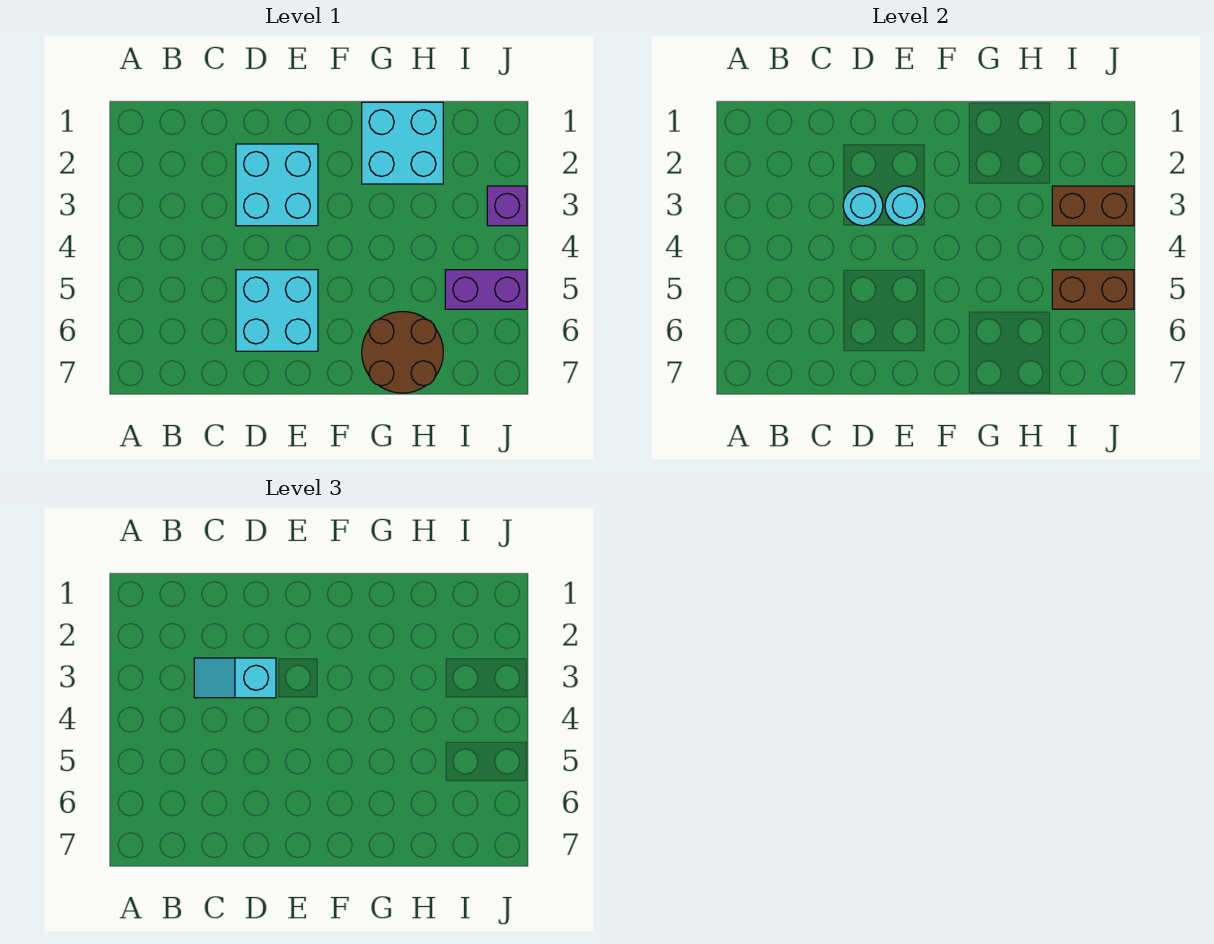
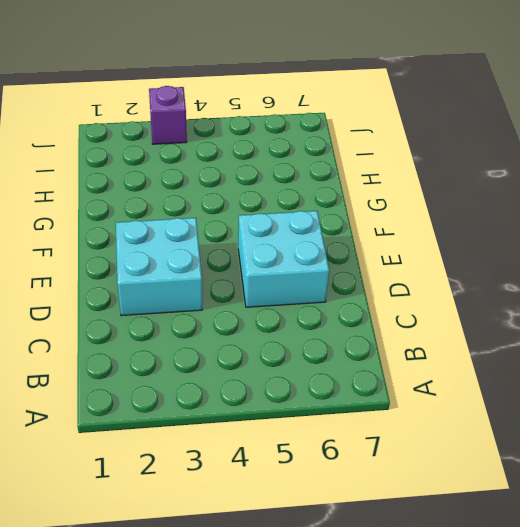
none -> cyan 2x2 brick [362,102,443,184]
none -> brown 2x2 round brick [362,312,443,393]

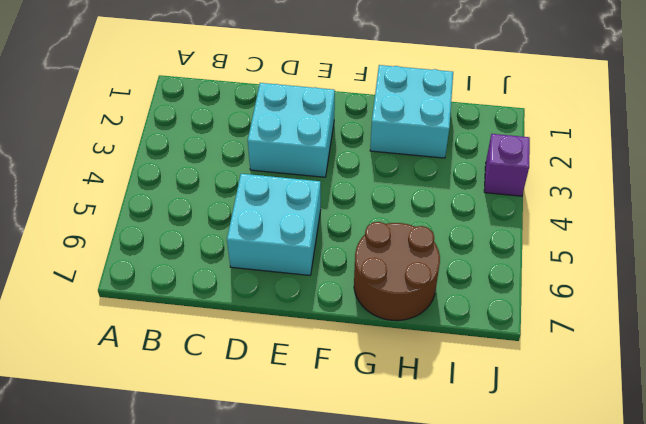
none -> purple 1x2 brick [445,270,527,309]
none -> cyan 1x1 round brick [843,186,883,226]

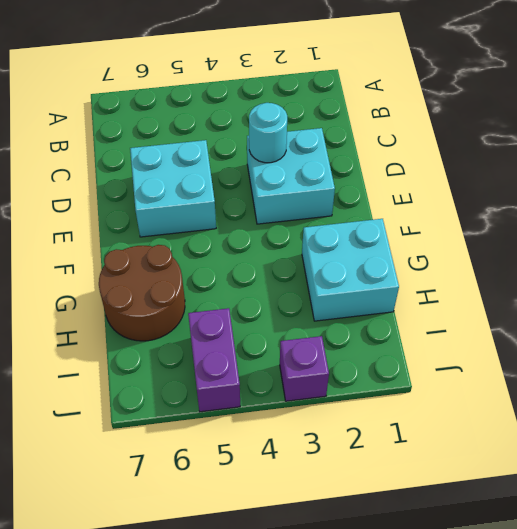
none -> cyan 1x1 round brick [885,186,925,226]
none -> brown 1x2 brick [1052,186,1134,226]

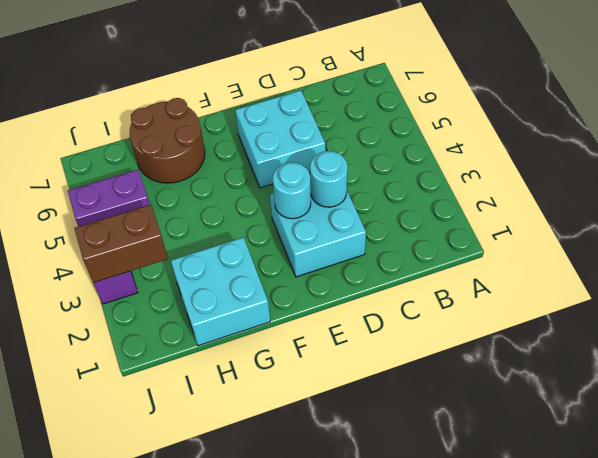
none -> brown 1x2 brick [1052,270,1134,309]
none -> cyan 1x2 slope [194,658,276,698]

